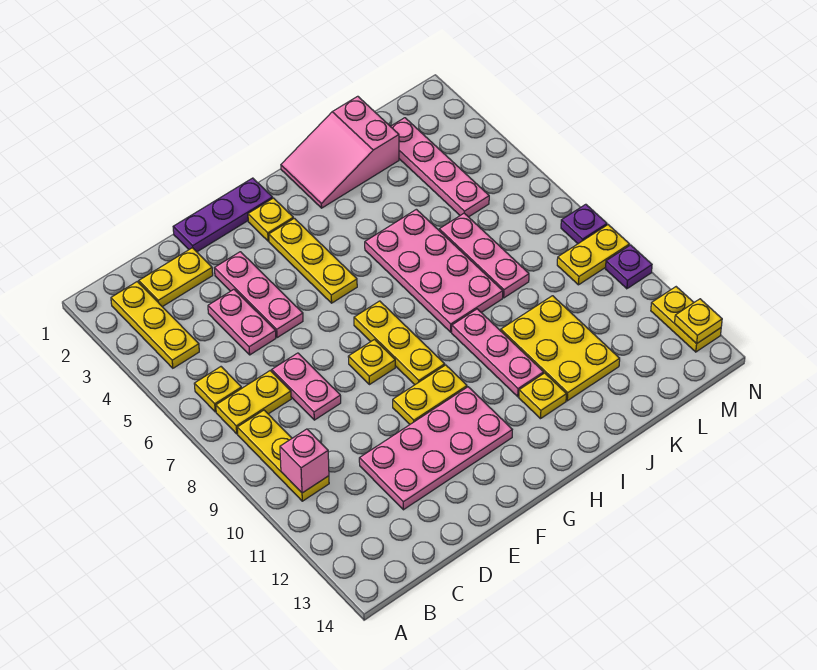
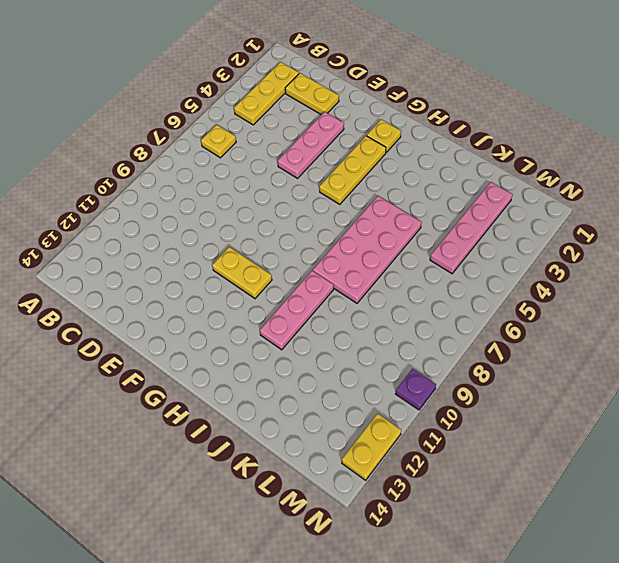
none -> yellow 1x2 plate [216,371,291,434]
none -> yellow 1x3 plate [237,410,329,501]
none -> pink 1x2 plate [208,289,276,355]

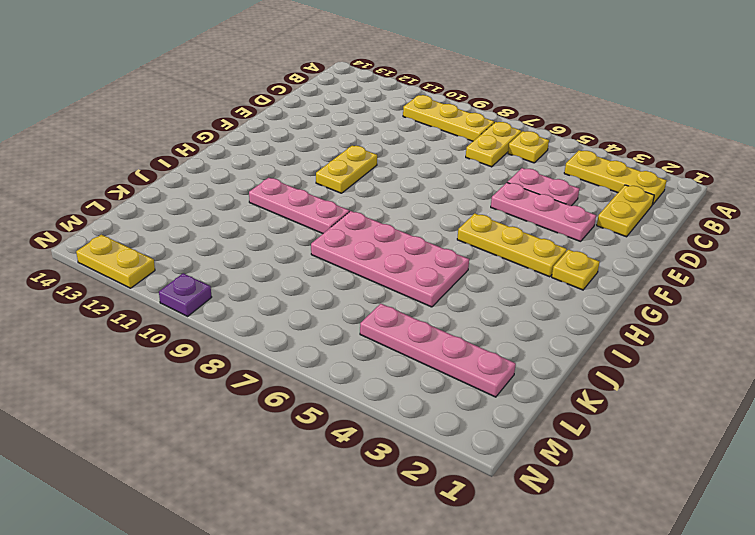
none -> pink 1x2 plate [272,353,341,420]
none -> pink 2x4 plate [359,387,512,510]
none -> purple 1x3 plate [173,178,273,252]

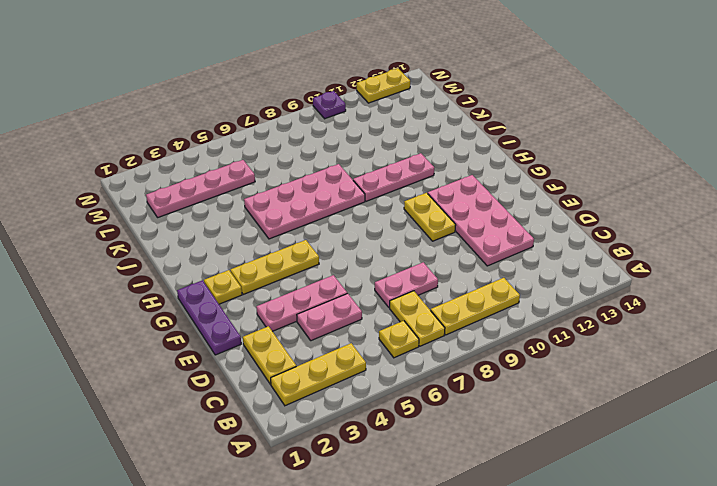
none -> yellow 1x1 plate [348,340,395,385]
none -> yellow 1x3 plate [354,301,445,385]
none -> pink 2x3 slope [281,96,399,208]

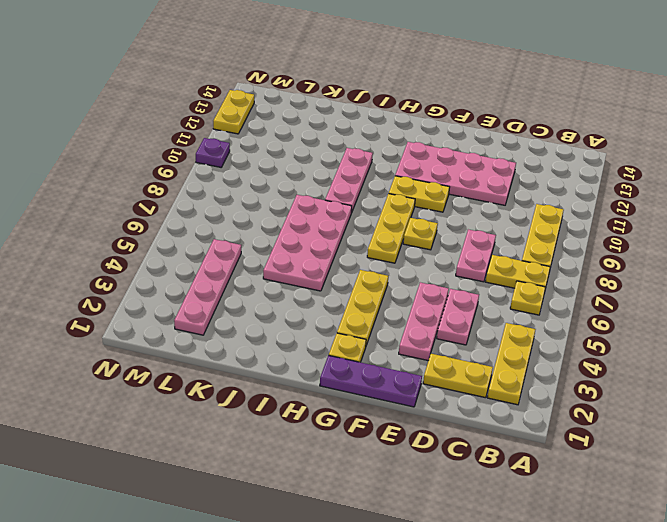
none -> pink 2x3 slope [281,96,399,208]
none -> yellow 1x1 plate [519,373,566,419]
none -> yellow 2x3 plate [501,296,620,401]

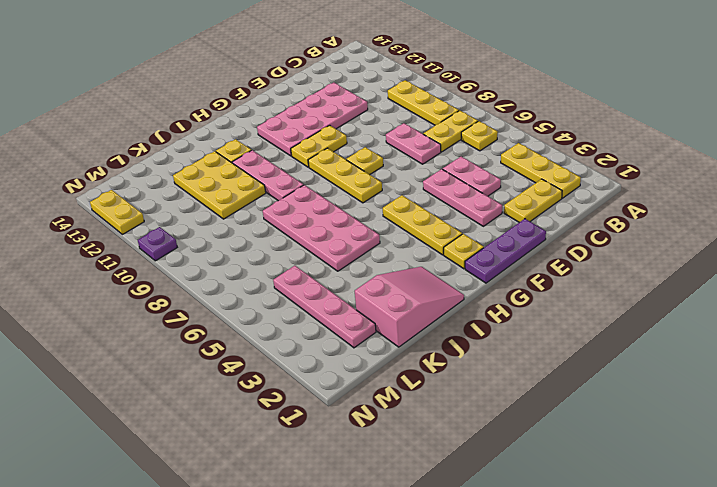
none -> pink 1x3 plate [439,213,529,298]
none -> yellow 1x2 plate [557,225,629,285]
none -> purple 1x1 plate [561,204,607,244]

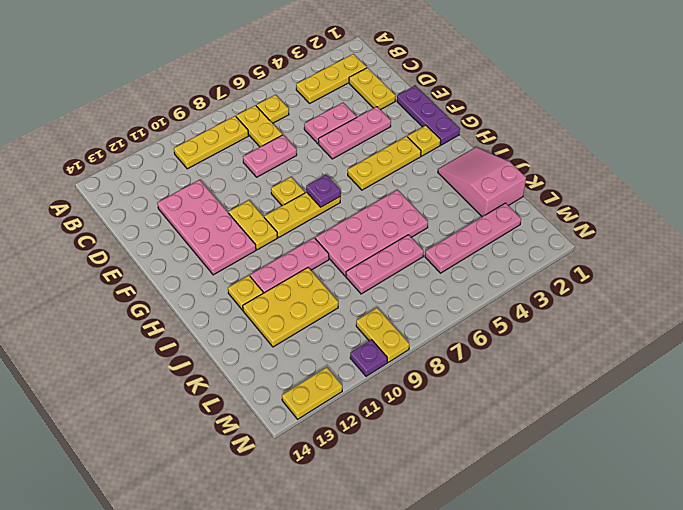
purple 1x1 plate [306,175,340,207] -> purple 1x1 plate moved to [561,204,607,244]
none -> pink 1x1 brick [280,429,329,493]
none -> yellow 1x1 plate [675,299,722,344]

